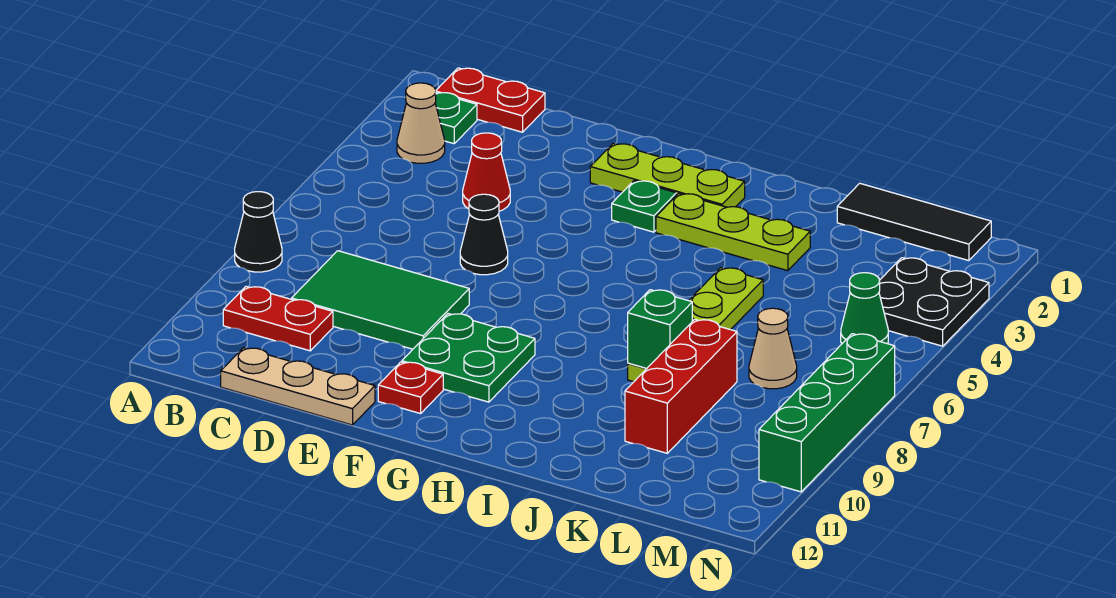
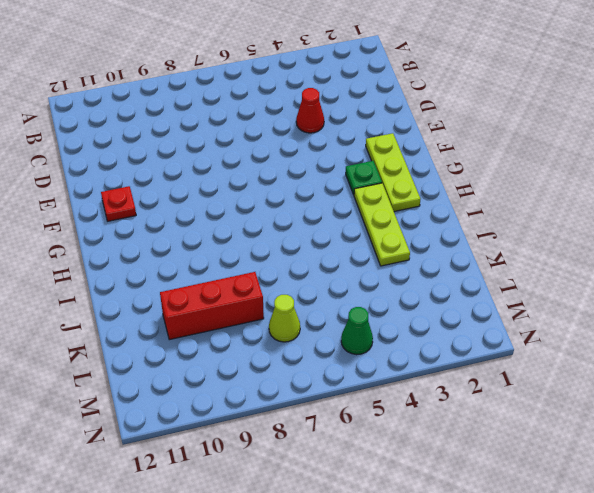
lime 1x1 cone [269,295,300,342] -> tan 1x1 cone [749,308,797,389]
none -> black 1x1 cone [235,192,282,272]
none -> red 1x2 plate [436,68,545,132]
none -> green 1x1 plate [435,93,477,144]

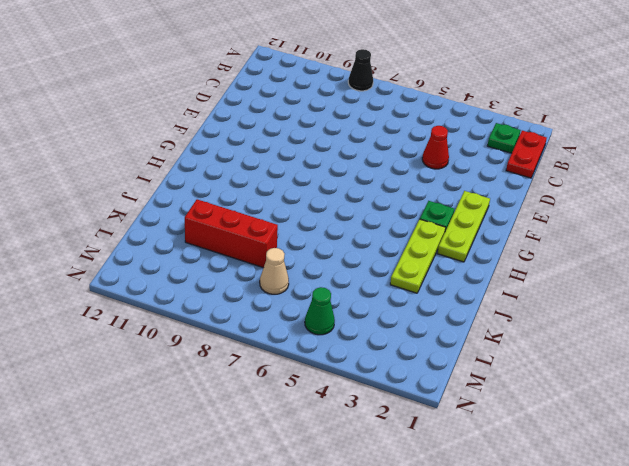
none -> tan 1x1 cone [397,83,445,163]
none -> red 1x2 plate [223,287,333,351]
none -> green 2x3 tile [292,251,469,349]

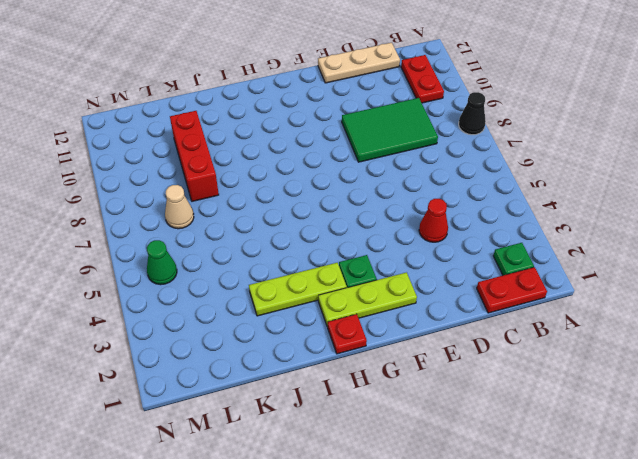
red 1x2 plate [401,55,444,103] -> red 1x2 plate turned to [223,287,333,351]
red 1x1 plate [328,314,367,354] -> red 1x1 plate moved to [378,362,443,414]
none -> tan 1x1 cone [397,83,445,163]
none -> black 1x1 cone [460,194,508,275]
none -> green 2x2 plate [402,314,535,402]

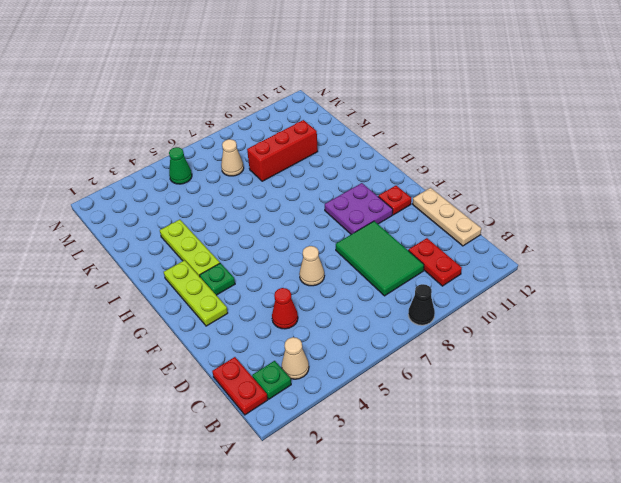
tan 1x1 cone [299,246,324,286] -> black 1x1 cone [460,194,508,275]
purple 2x2 plate [325,183,393,234] -> green 2x2 plate [402,314,535,402]
none -> lime 1x4 plate [628,268,763,382]
none -> black 1x3 tile [837,183,991,261]
none -> black 2x2 plate [879,258,989,346]

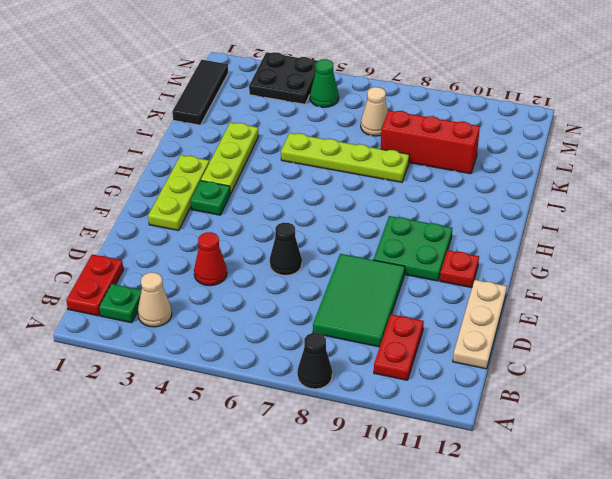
none -> green 1x4 brick [759,334,895,492]
none -> green 1x1 brick [628,290,692,368]

